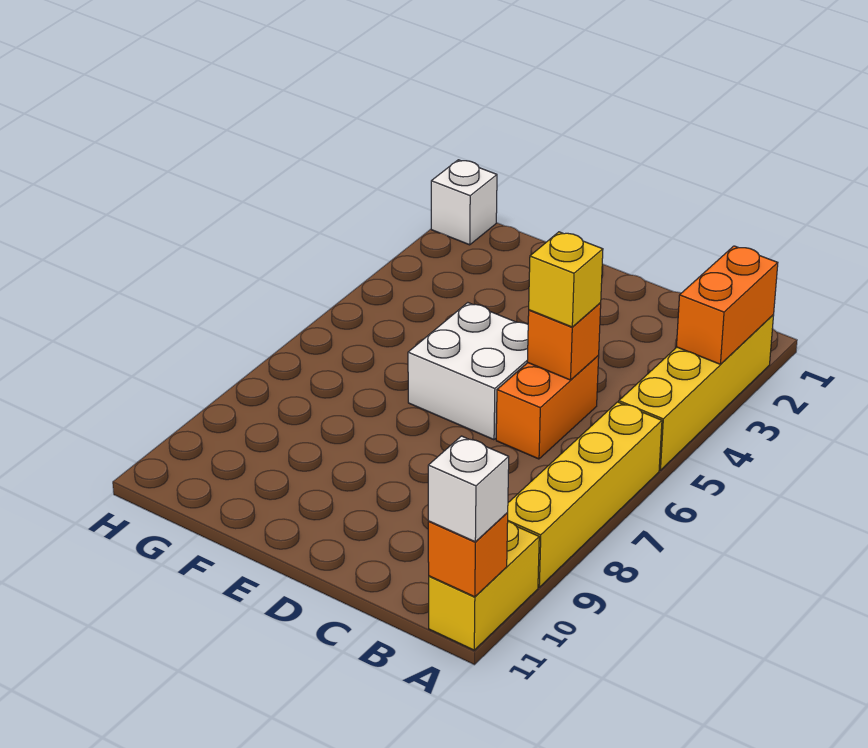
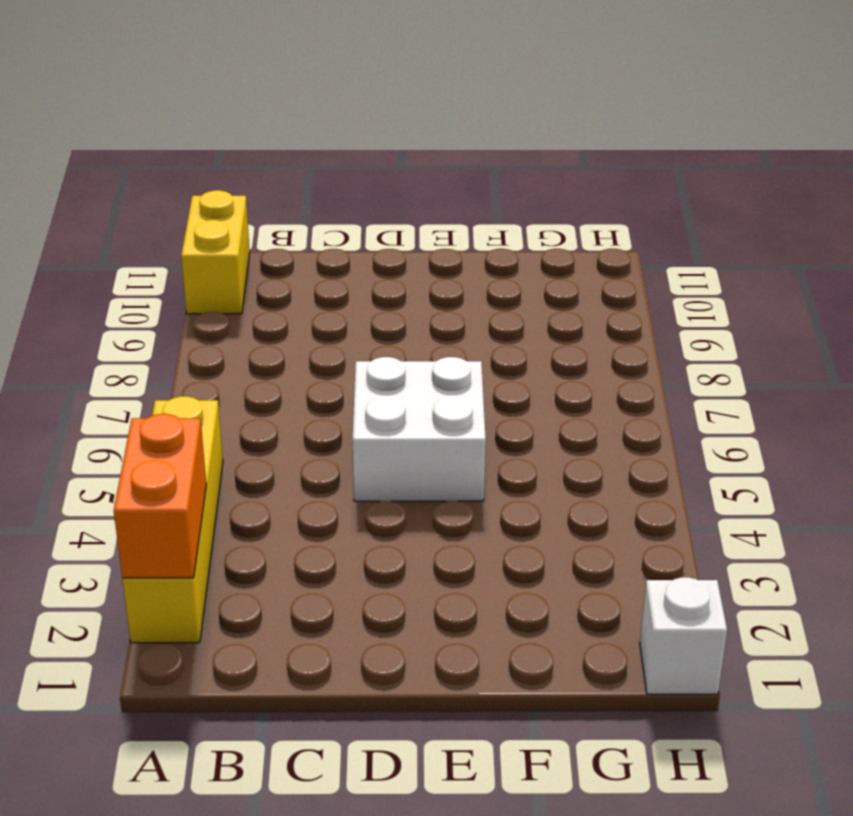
none -> yellow 1x4 brick [507,402,662,587]
none -> orange 1x2 brick [496,356,599,459]

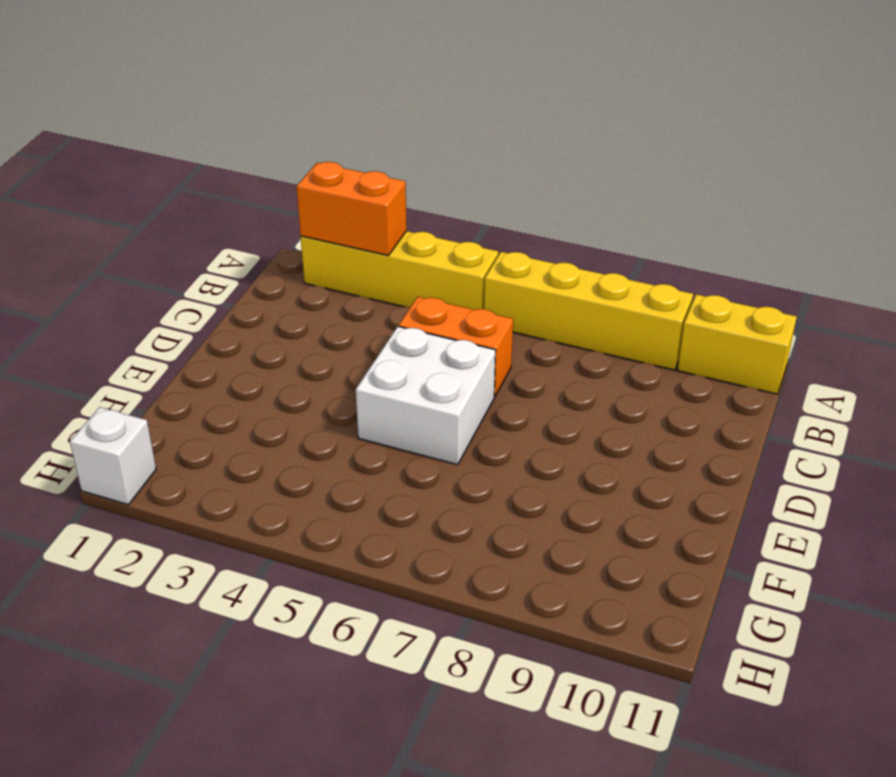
none -> orange 1x1 brick [428,513,508,597]
none -> orange 1x1 brick [527,303,601,380]

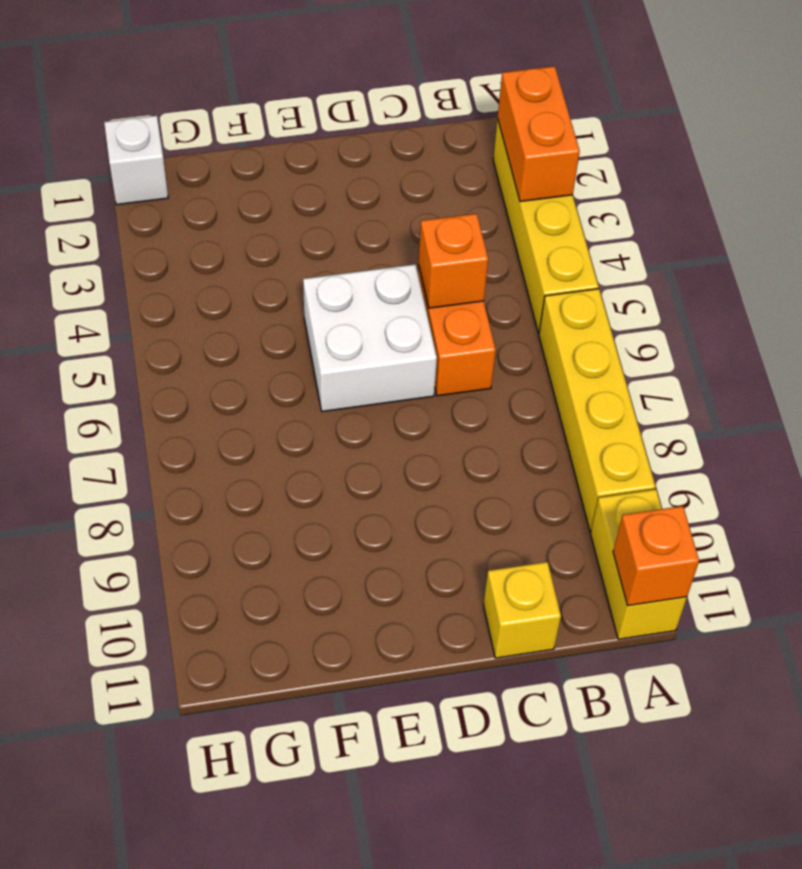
yellow 1x1 brick [483,562,561,658] -> yellow 1x1 brick moved to [529,232,603,327]
none -> white 1x1 brick [428,436,509,542]

